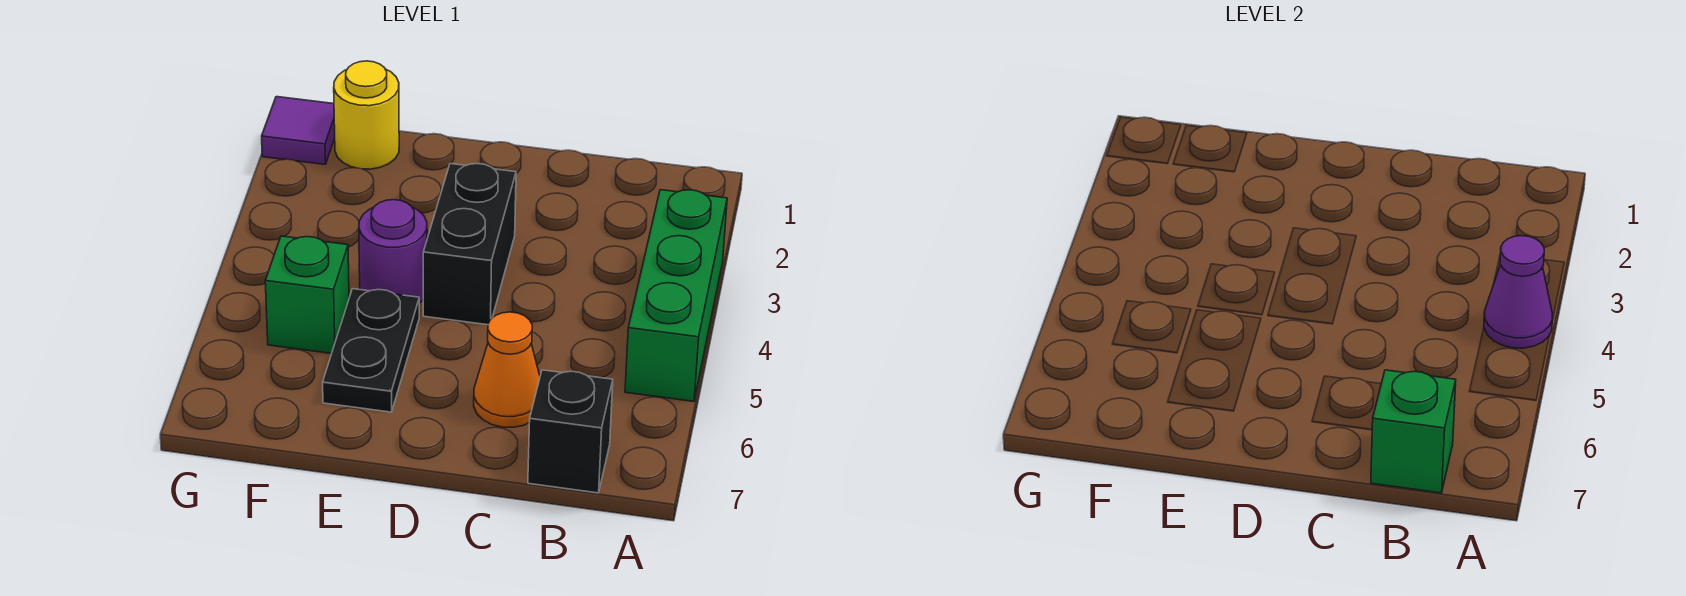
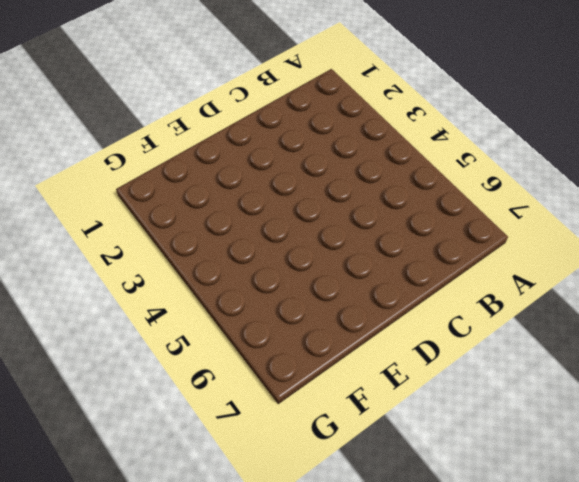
none -> green 1x3 brick [625,190,727,401]
none -> black 1x1 brick [528,370,613,493]

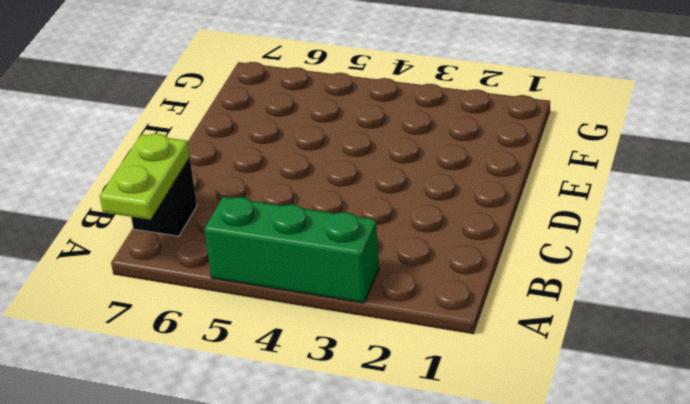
lime 1x2 plate [100,134,190,220] -> green 1x1 brick [1371,370,1456,493]
none -> orange 1x1 cone [474,312,540,427]
none -> black 1x2 brick [423,164,516,325]

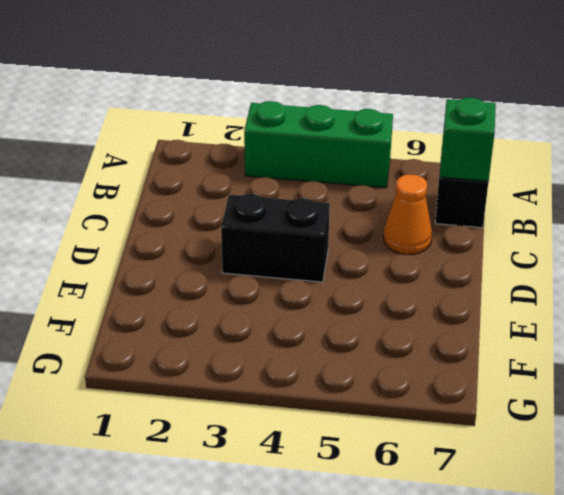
none -> purple 1x1 round brick [359,200,427,303]
none -> black 1x2 plate [323,289,419,412]

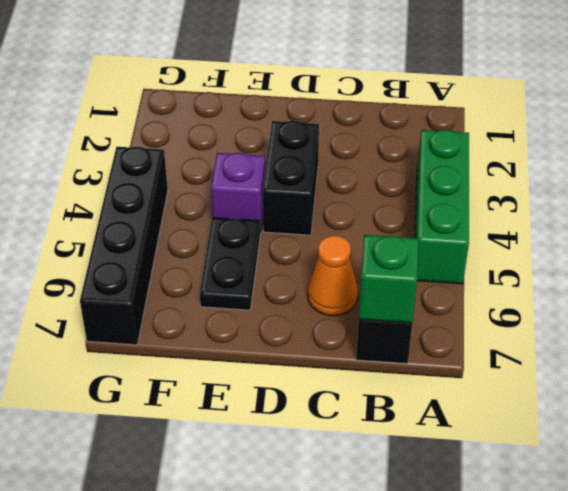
purple 1x1 brick [211,153,265,227] -> purple 1x1 round brick [359,200,427,303]
black 1x4 brick [80,147,168,345] -> none
none -> yellow 1x1 round brick [334,61,399,169]
none -> green 1x1 brick [265,236,349,354]

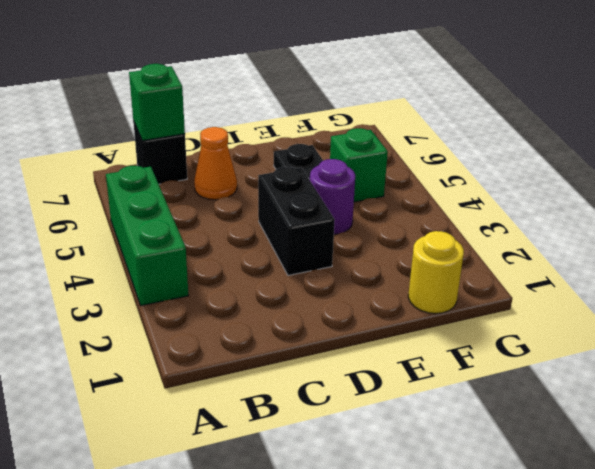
none -> purple 1x1 tile [262,97,335,164]
none -> purple 1x1 cone [1484,236,1552,348]

